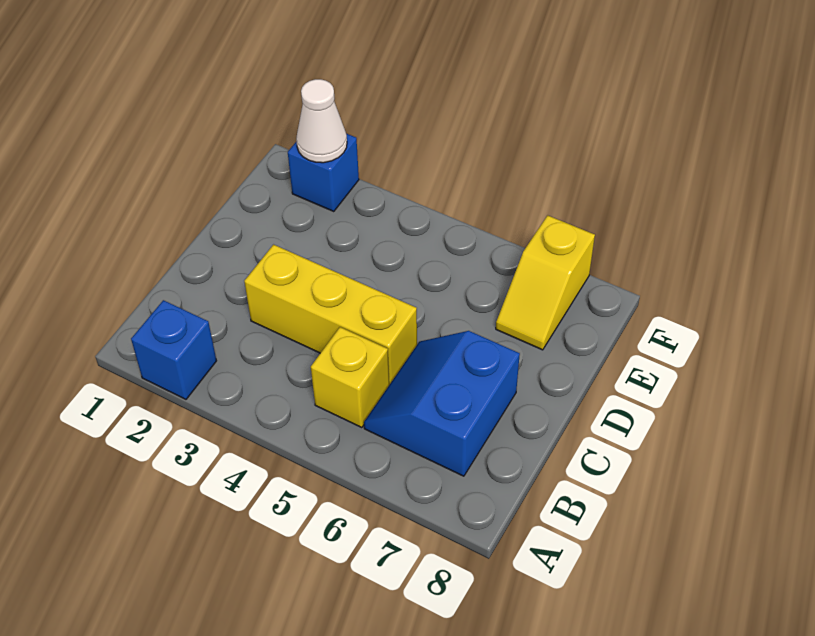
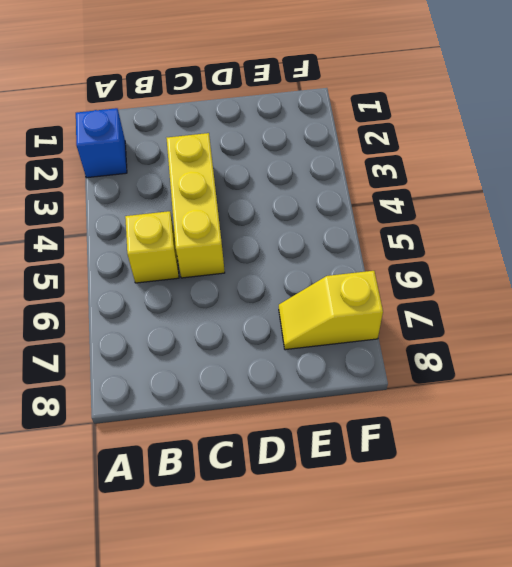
none -> blue 2x2 slope [364,331,520,476]
none -> blue 1x1 brick [288,134,359,212]

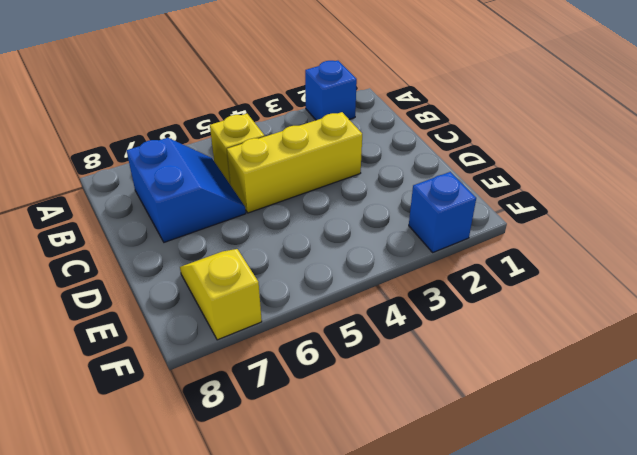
none -> white 1x1 cone [296,79,347,163]

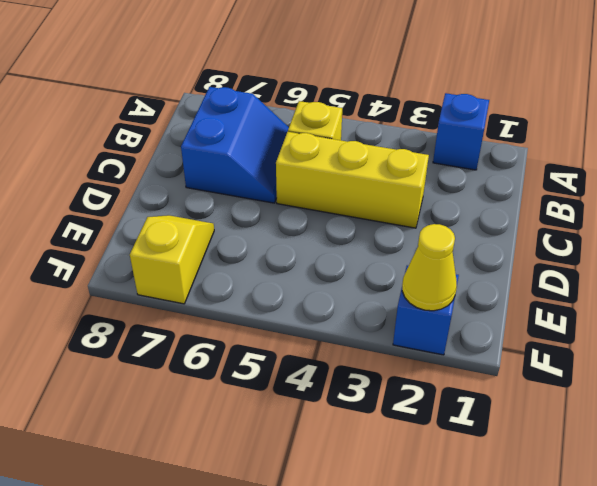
yellow 1x1 cone [402,224,457,311] -> white 1x1 cone [296,79,347,163]

